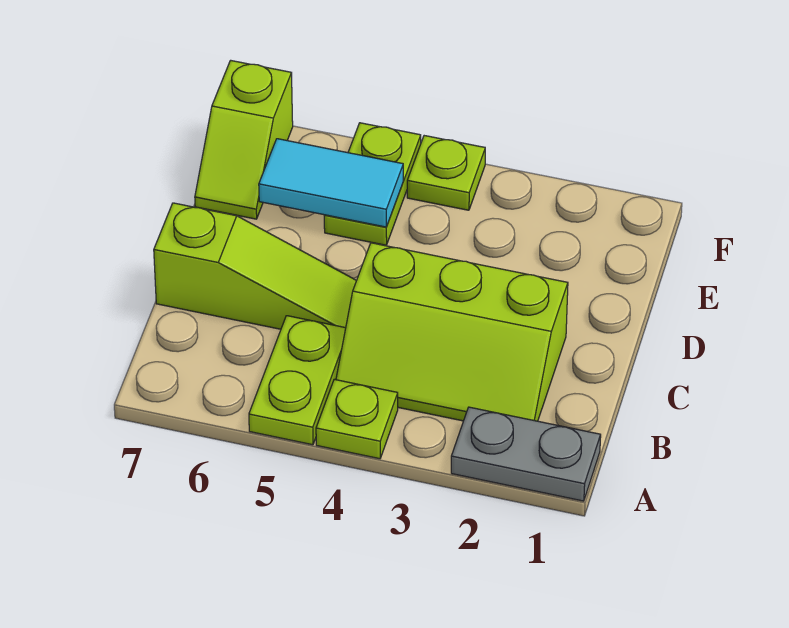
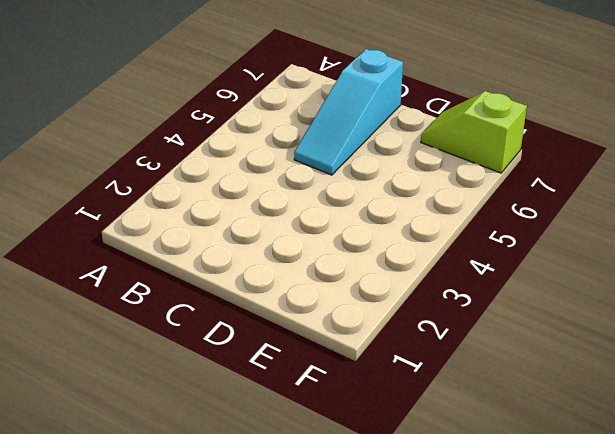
cyan 1x3 slope [294,49,403,175] -> lime 1x3 slope [154,203,356,329]
none -> grey 1x2 plate [451,407,601,501]
none -> lime 1x1 plate [316,379,398,459]

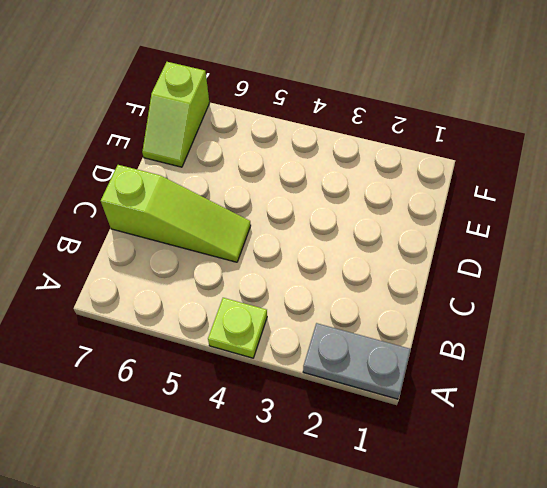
none -> lime 1x2 plate [249,316,346,445]
none -> lime 2x3 slope [336,243,568,421]

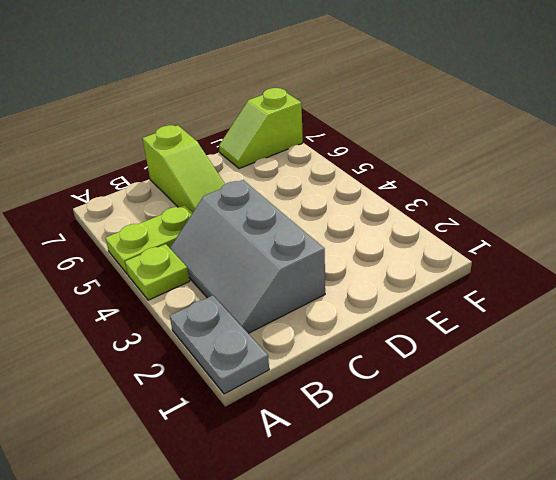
grey 2x3 slope [170,180,325,333] -> lime 2x3 slope [336,243,568,421]
none -> lime 1x2 plate [324,123,421,245]
none -> lime 1x1 plate [407,136,485,210]

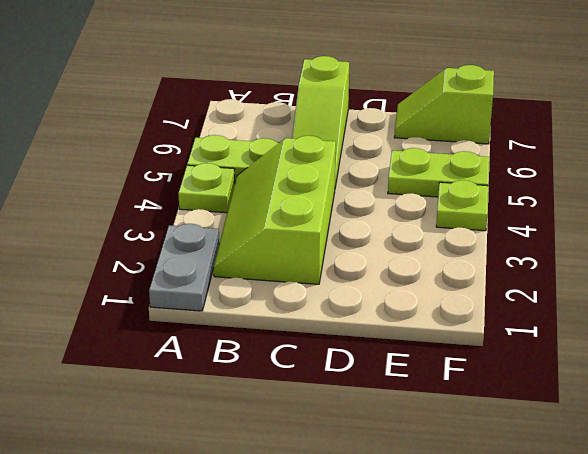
none -> cyan 1x2 tile [259,139,403,227]

